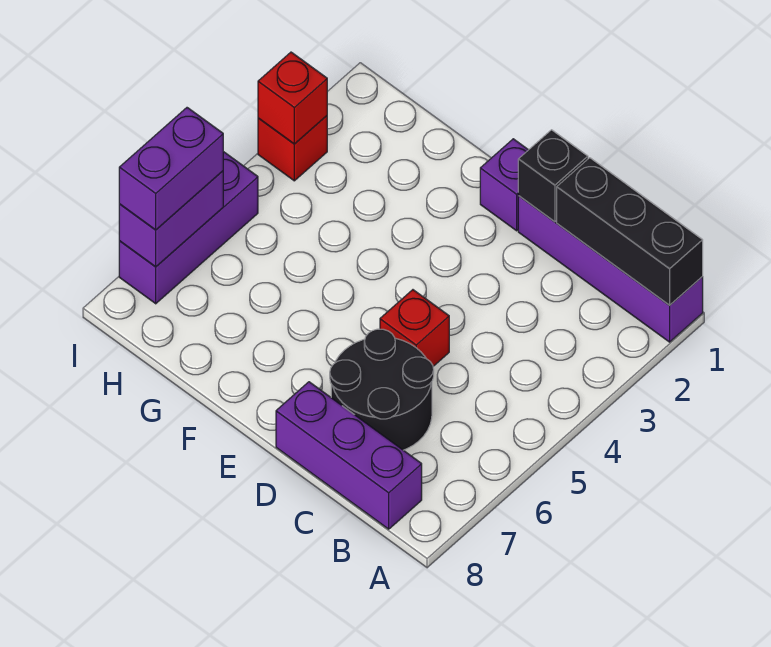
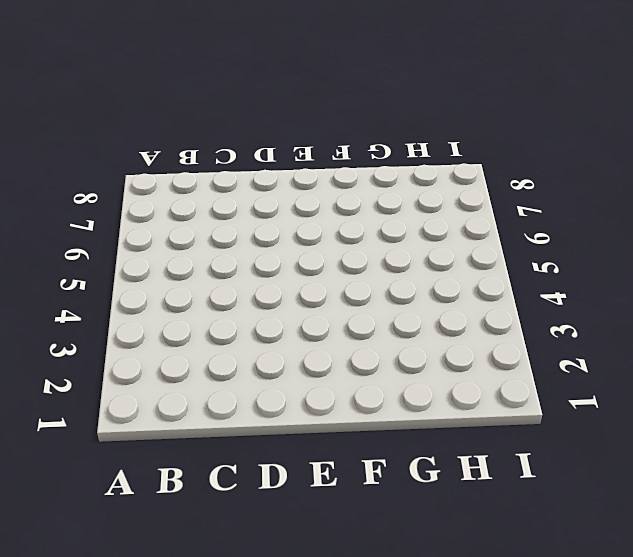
none -> purple 1x4 brick [518,196,703,342]
none -> purple 1x3 brick [276,382,422,529]
none -> black 2x2 round brick [330,329,434,450]

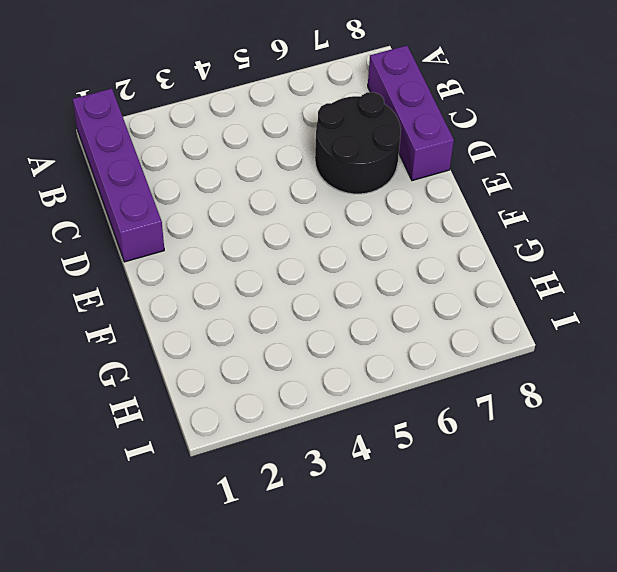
none -> red 1x1 brick [380,290,449,366]
none -> purple 1x1 brick [480,139,528,231]
none -> red 1x1 brick [258,116,327,181]

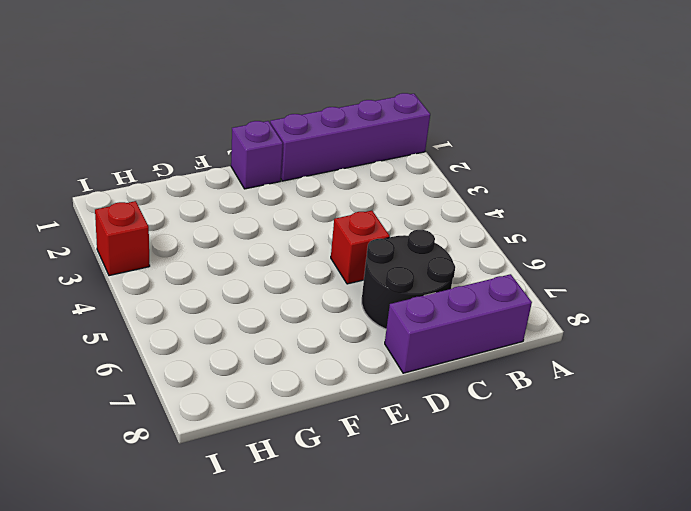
none -> purple 1x3 brick [119,152,258,304]
none -> black 1x3 brick [557,158,703,305]
none -> black 1x1 brick [518,130,588,222]

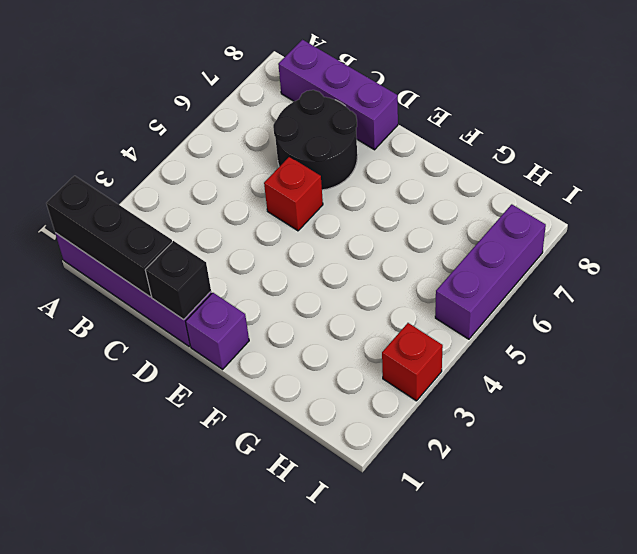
none -> red 1x1 brick [258,52,327,144]
none -> purple 1x2 brick [119,171,223,267]
none -> purple 1x2 brick [119,108,223,230]

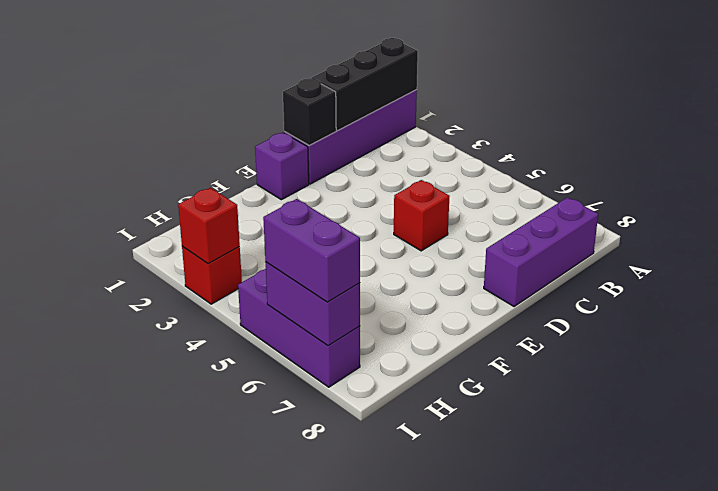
none -> black 2x2 round brick [330,329,434,450]

